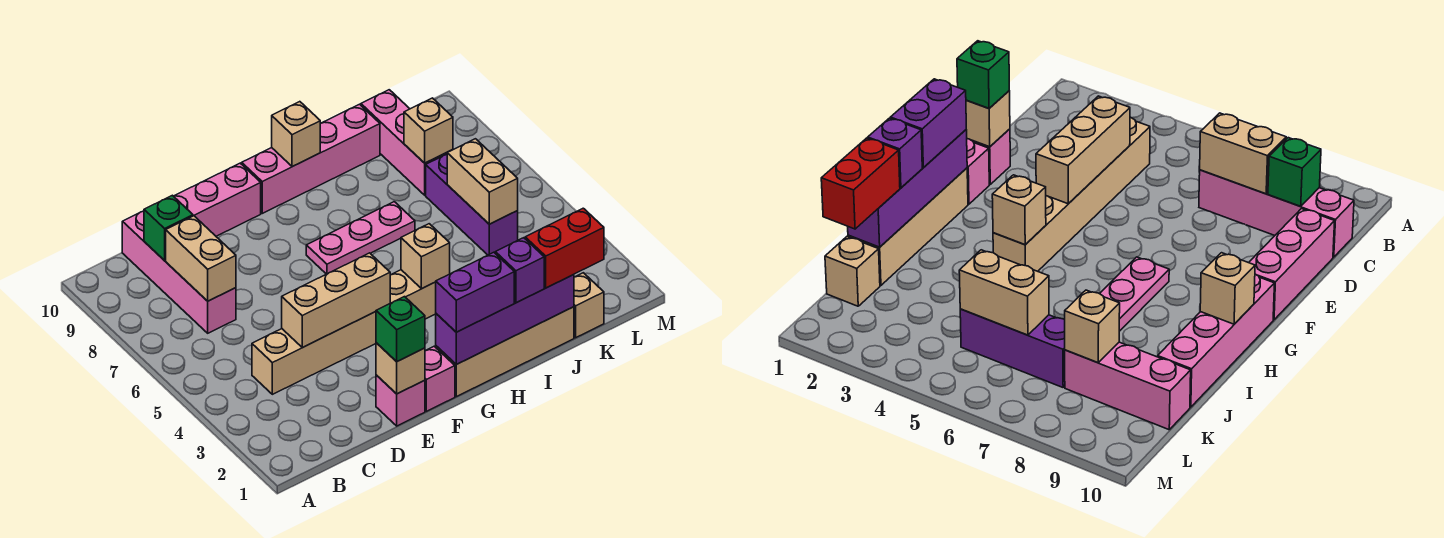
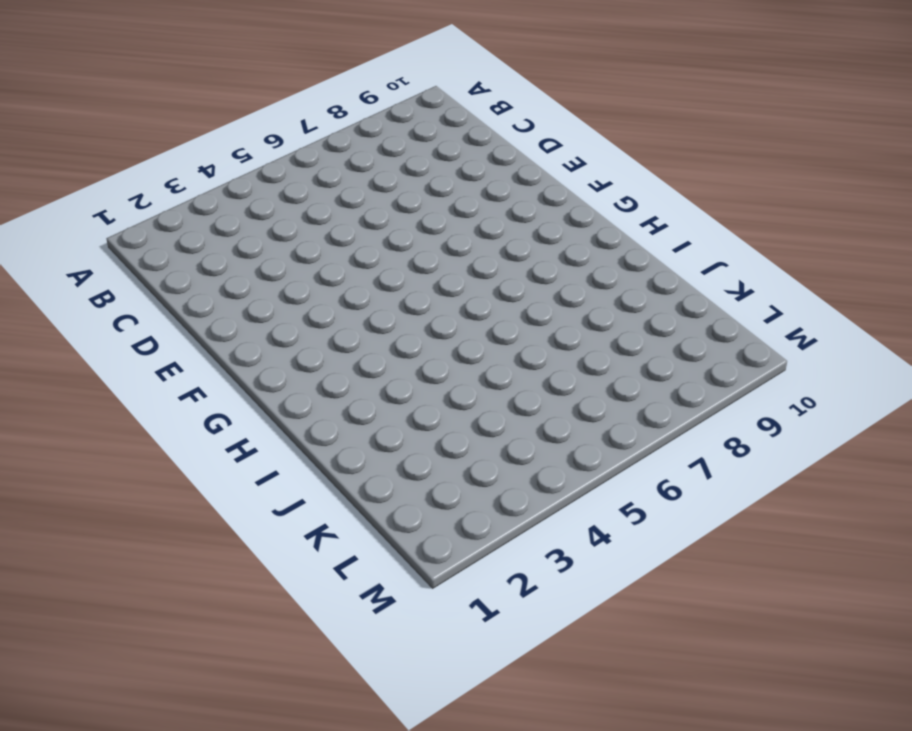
none -> tan 1x6 brick [252,270,436,394]
none -> pink 1x4 brick [122,211,236,333]
none -> pink 1x3 brick [174,163,261,236]

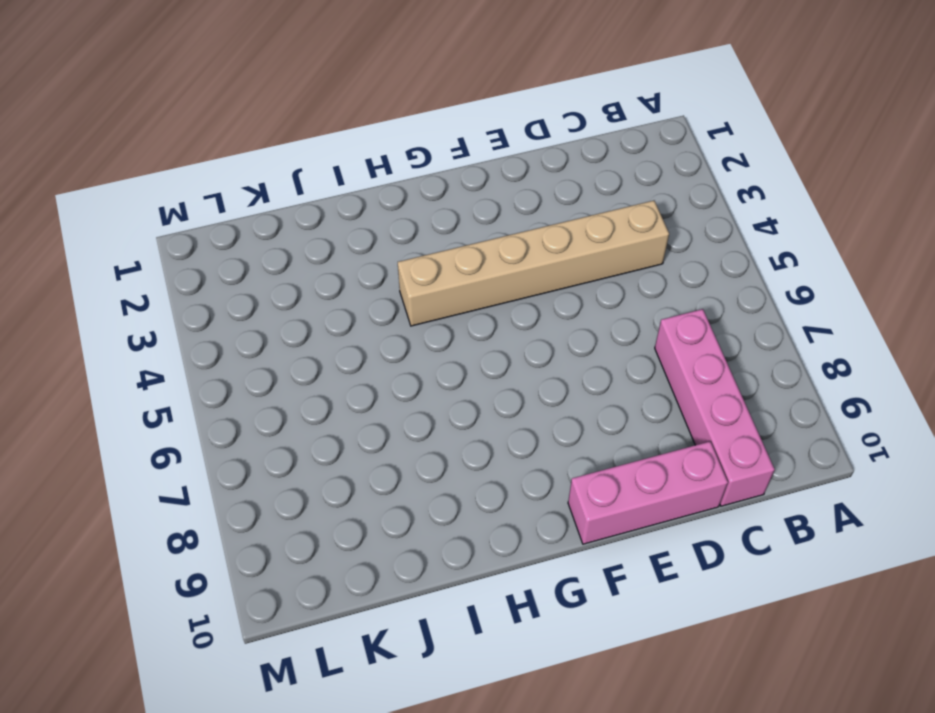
none -> pink 1x1 brick [376,375,425,426]
none -> pink 1x1 brick [425,346,455,411]
none -> tan 1x4 brick [436,307,574,397]

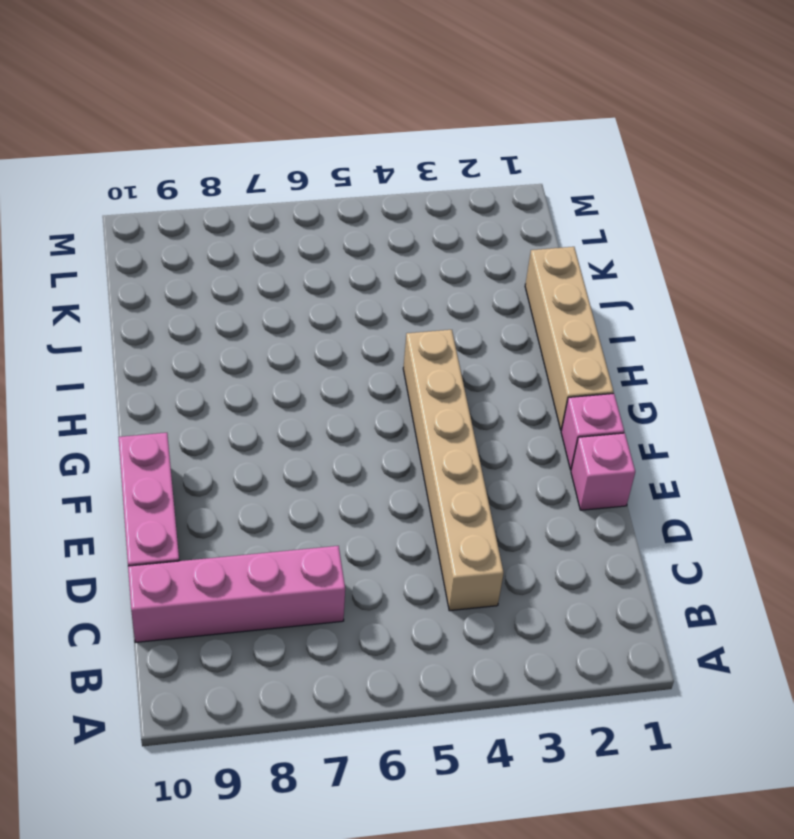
none -> pink 1x3 plate [306,202,415,274]
none -> pink 1x4 brick [242,104,380,213]
none -> tan 1x1 brick [574,273,604,338]

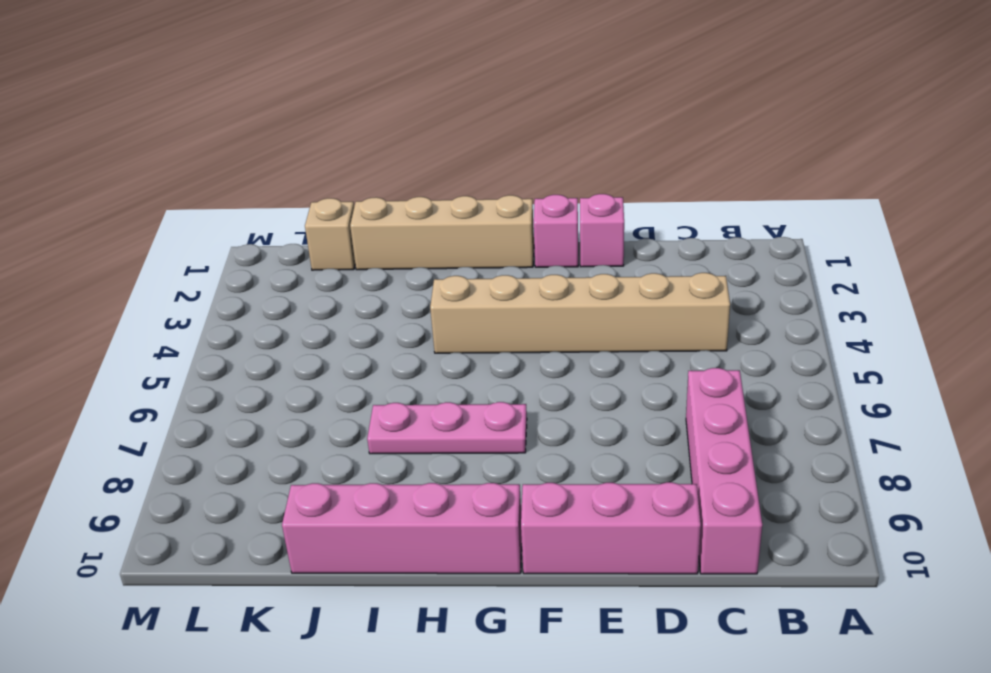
none -> purple 1x3 brick [426,154,518,255]
none -> pink 1x3 brick [361,90,447,195]
none -> tan 1x2 brick [166,216,236,301]

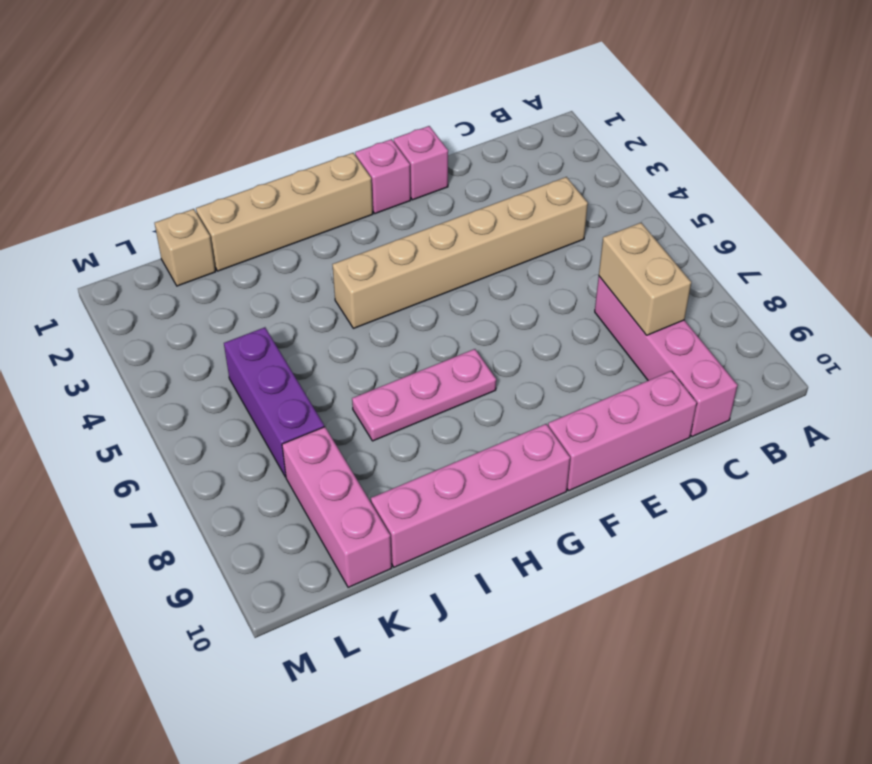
none -> green 1x1 brick [144,195,193,261]
none -> tan 1x3 brick [282,253,390,348]
none -> tan 1x1 brick [376,343,425,394]

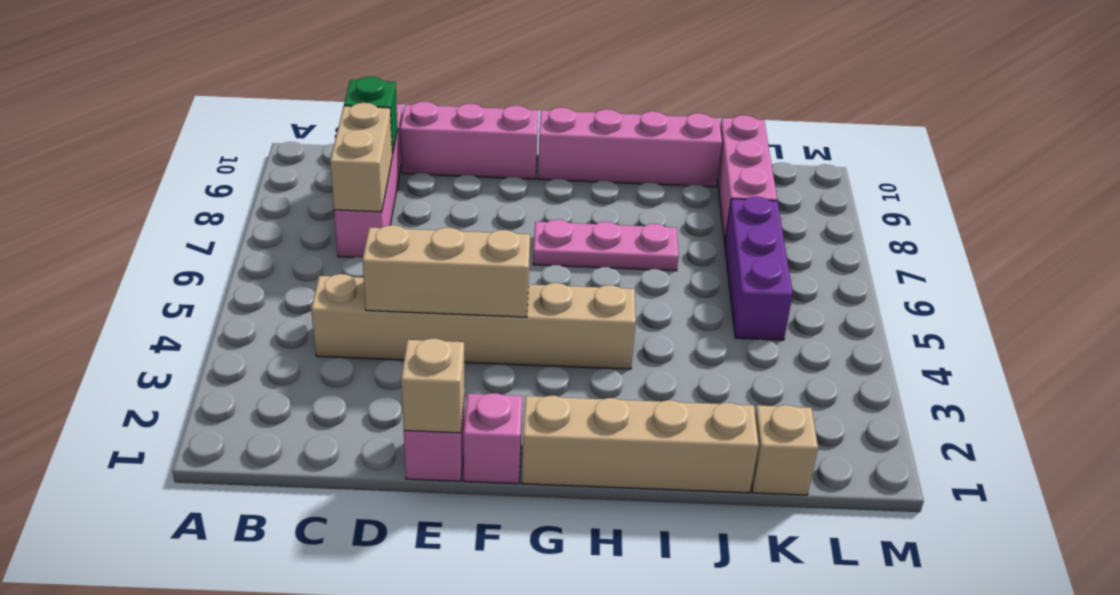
none -> purple 1x4 brick [436,275,574,364]
none -> tan 1x1 brick [401,224,450,289]
none -> tan 1x1 brick [272,102,320,167]

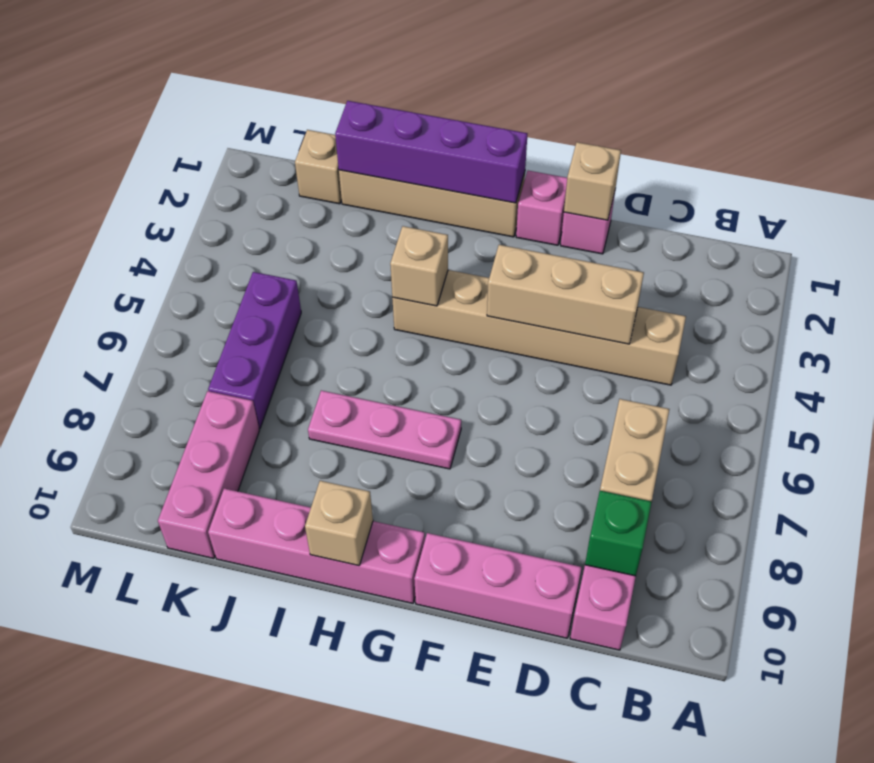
none -> tan 1x2 brick [447,139,518,224]
none -> tan 1x1 brick [404,98,453,163]
none -> green 1x1 brick [376,297,425,362]

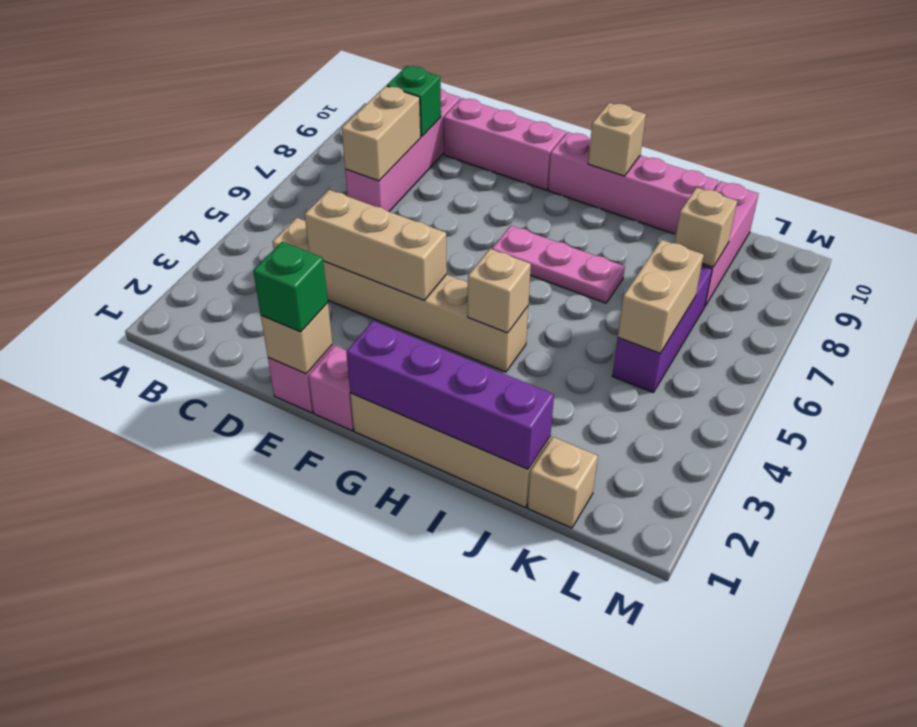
none -> purple 1x2 brick [436,252,514,332]
none -> purple 1x1 brick [495,238,544,303]
none -> red 1x2 brick [525,208,604,288]

